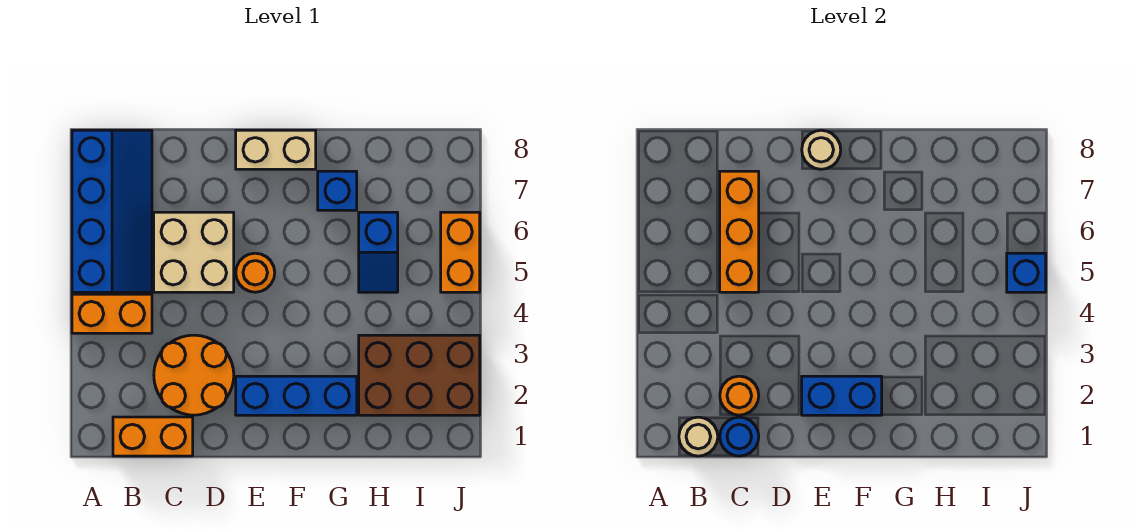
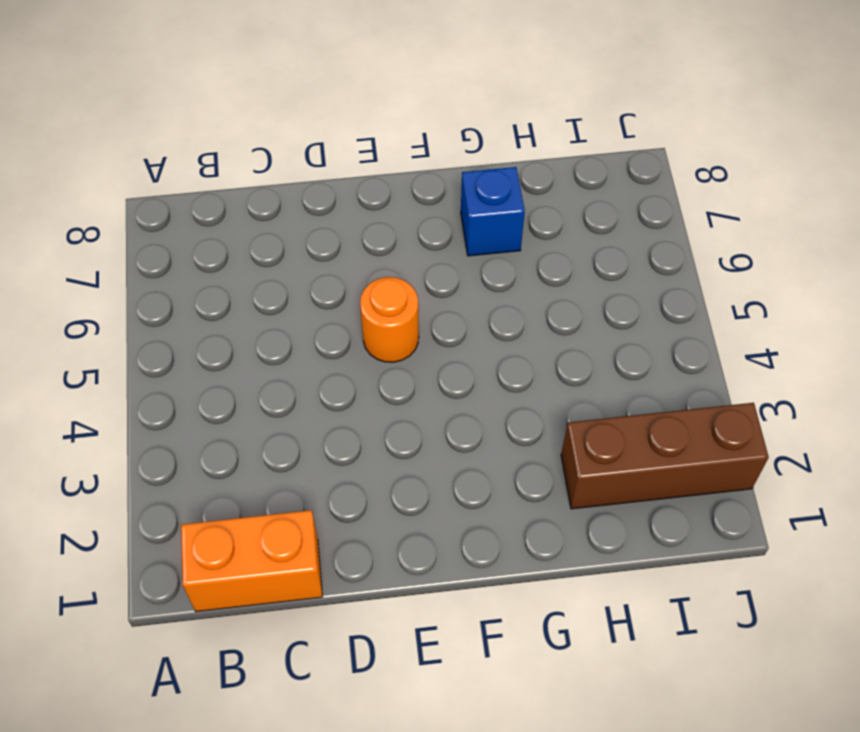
brown 1x3 brick [561,403,769,509] -> brown 2x3 brick [359,335,480,415]
none -> orange 1x2 brick [72,294,152,333]
none -> blue 2x4 slope [72,130,152,292]
none -> orange 2x2 round brick [154,335,234,415]

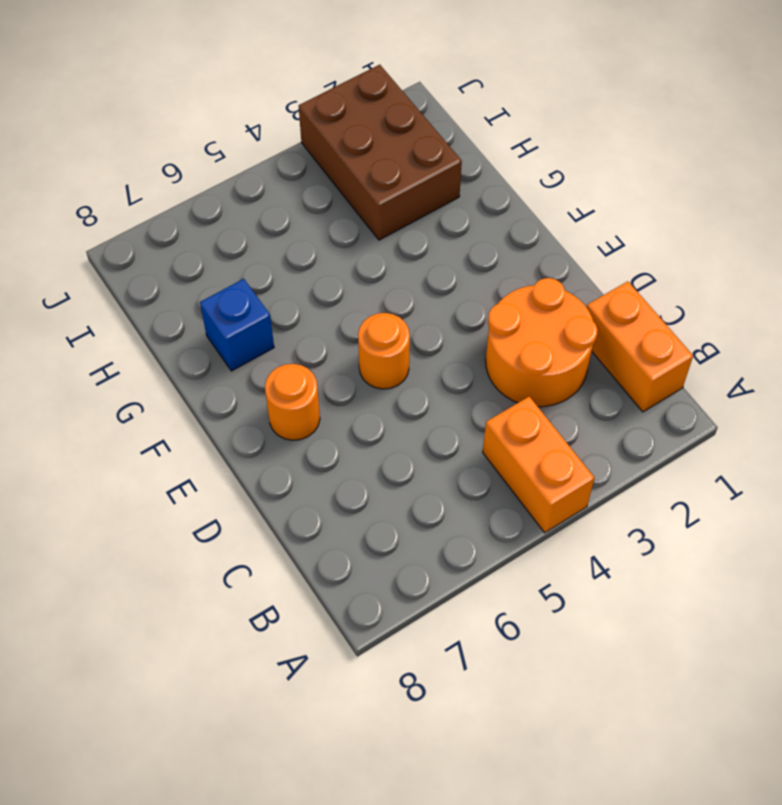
orange 1x1 round brick [265,364,320,440] -> orange 1x1 round brick moved to [720,376,759,415]
none -> blue 2x4 slope [72,130,152,292]
none -> tan 2x2 brick [154,212,234,292]
none -> blue 1x3 brick [236,376,357,415]

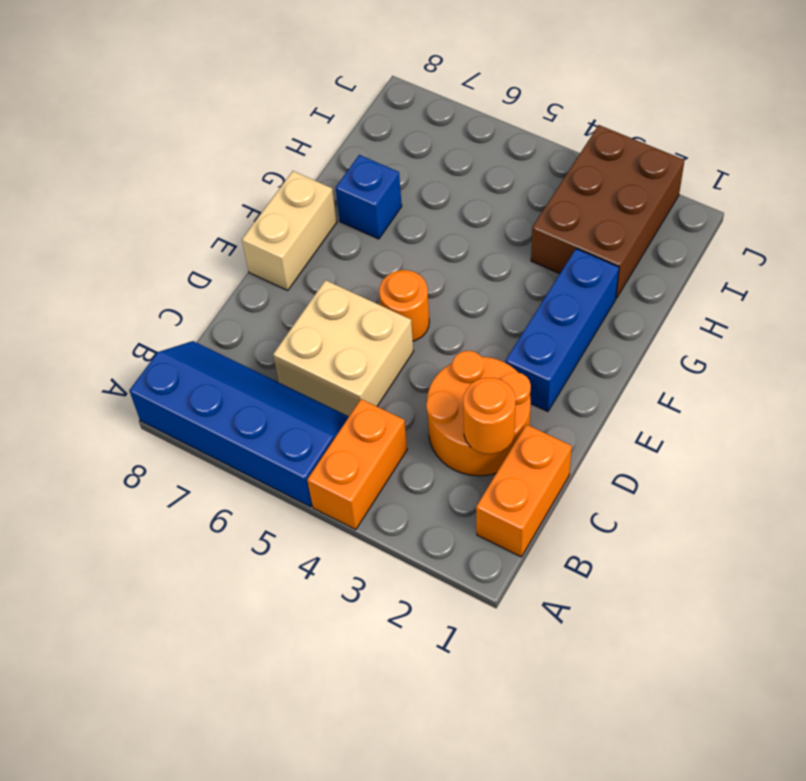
none -> blue 1x2 slope [359,212,398,292]
none -> orange 1x2 brick [441,212,480,292]
none -> tan 1x1 round brick [679,417,718,456]

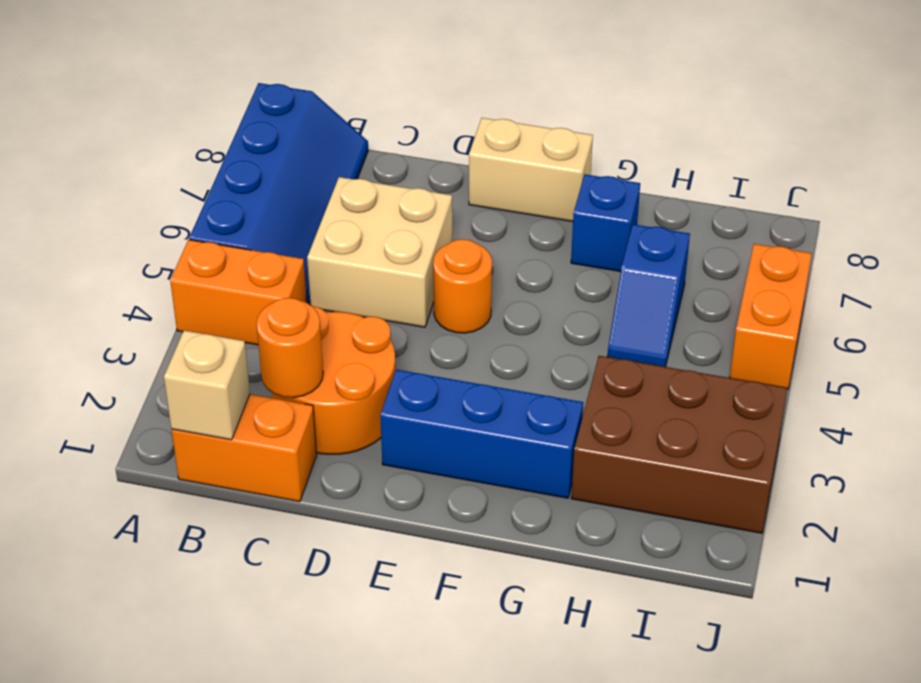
tan 1x1 brick [164,330,250,440] -> tan 1x1 round brick [679,417,718,456]
none -> blue 1x1 round brick [720,417,759,456]
none -> orange 1x3 brick [720,171,759,292]
none -> blue 1x2 brick [802,376,882,415]

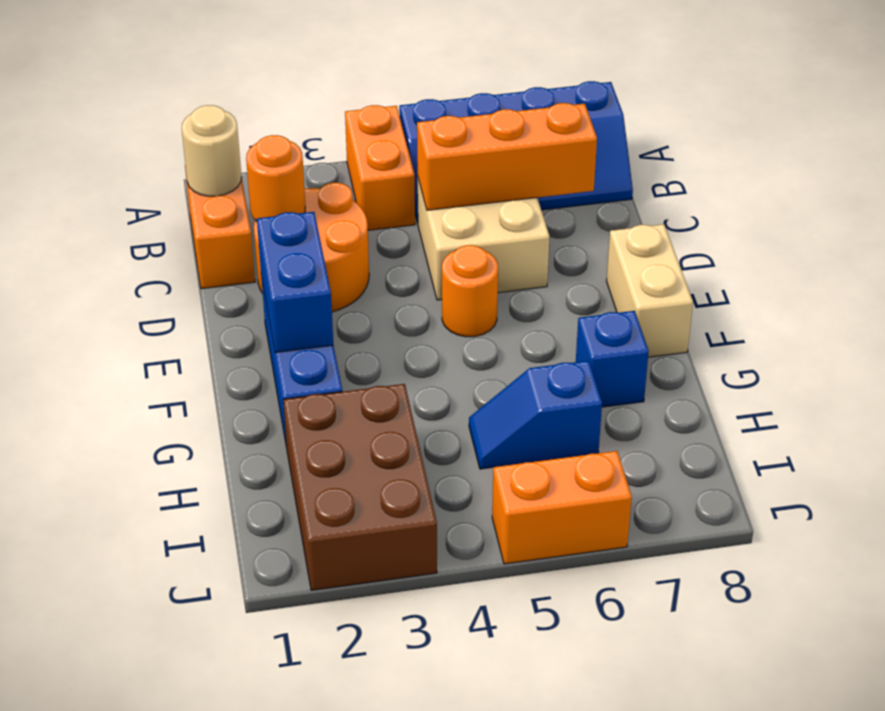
none -> blue 1x1 round brick [720,417,759,456]
none -> tan 1x1 round brick [802,130,841,169]
none -> blue 1x1 brick [1007,253,1046,292]

